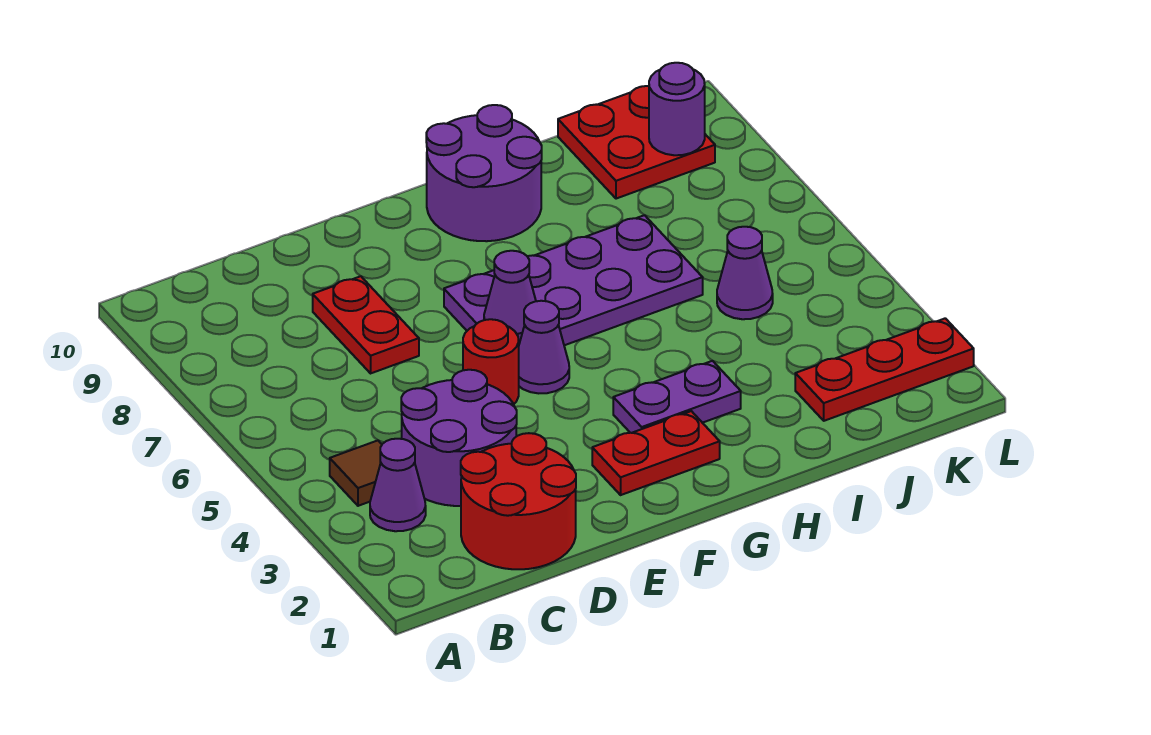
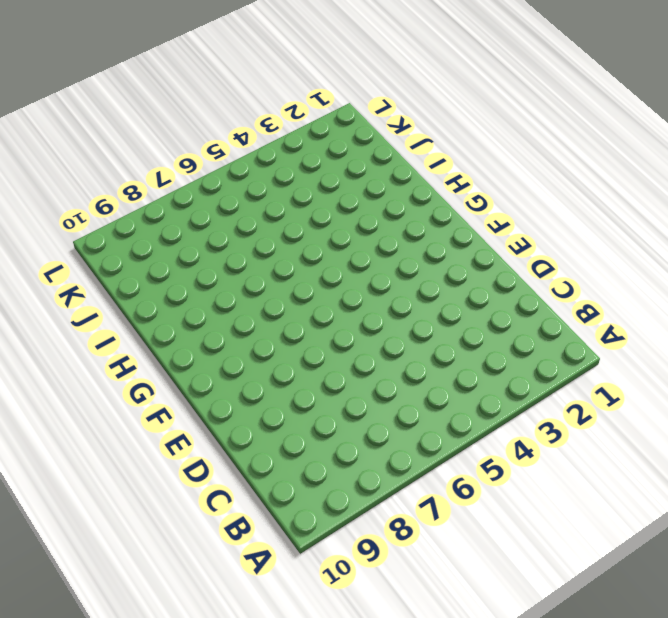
none -> purple 1x1 cone [370,439,426,531]
none -> brown 1x1 tile [330,441,382,506]
none -> red 2x2 round brick [461,433,576,569]

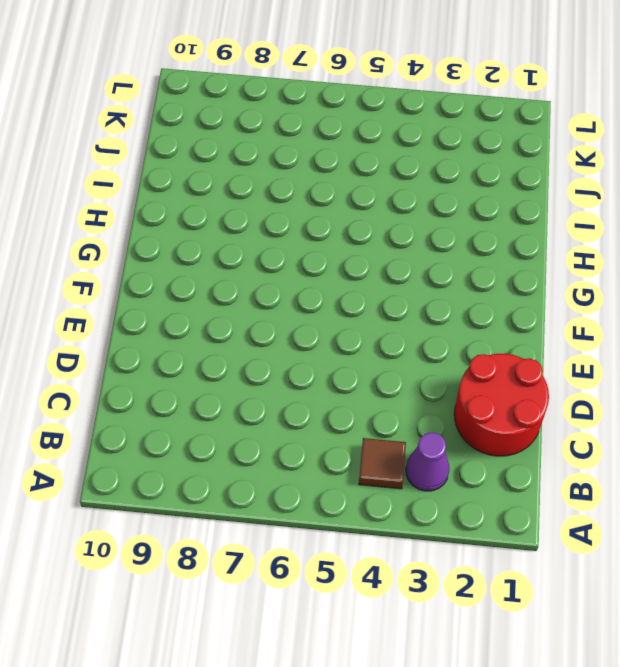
none -> purple 2x2 round brick [401,370,517,506]
none -> red 1x2 plate [313,276,419,373]
none -> red 1x1 round brick [463,319,519,404]

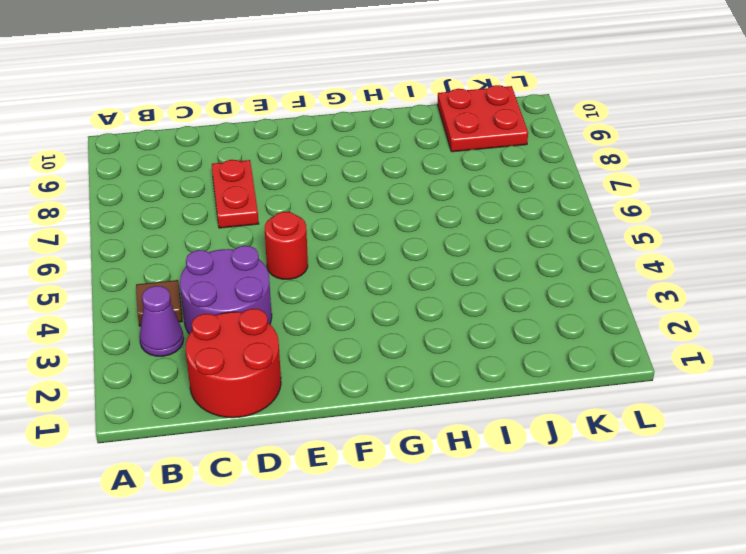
none -> red 1x2 plate [592,411,720,495]
none -> purple 1x1 cone [519,301,569,393]
none -> purple 2x4 plate [444,215,703,345]

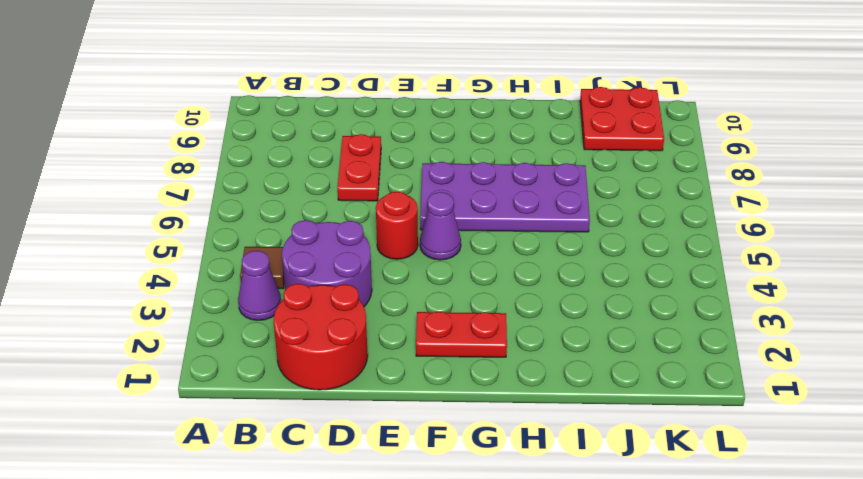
none -> purple 1x2 plate [613,361,741,433]
none -> purple 2x2 round brick [426,105,542,241]
none -> red 1x3 plate [795,318,974,421]

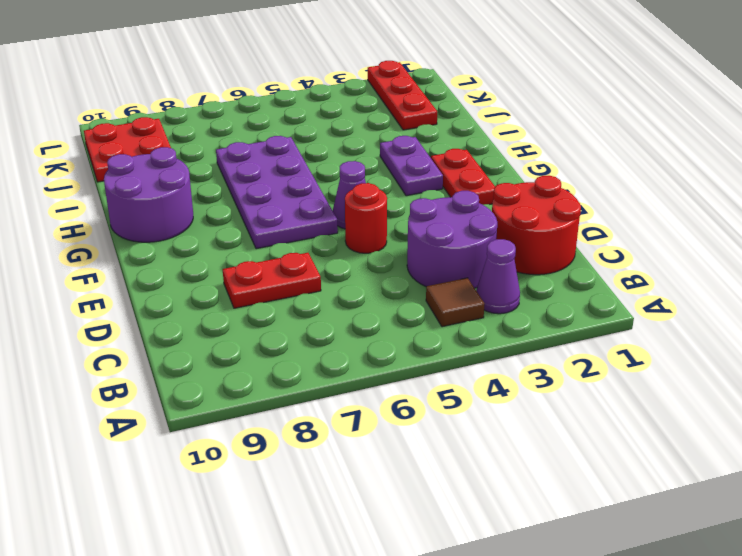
none -> purple 1x1 cone [717,227,773,319]
none -> purple 1x1 cone [484,251,536,343]
none -> purple 1x1 round brick [649,63,705,155]

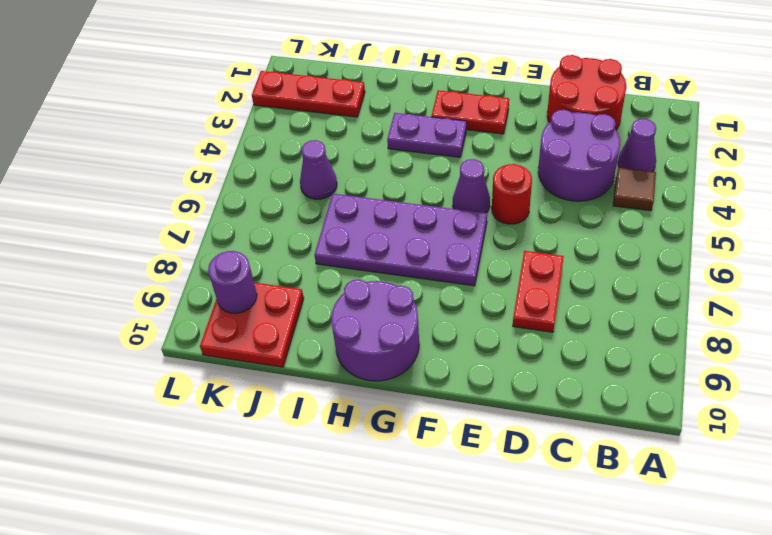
none -> purple 1x1 cone [484,251,536,343]

